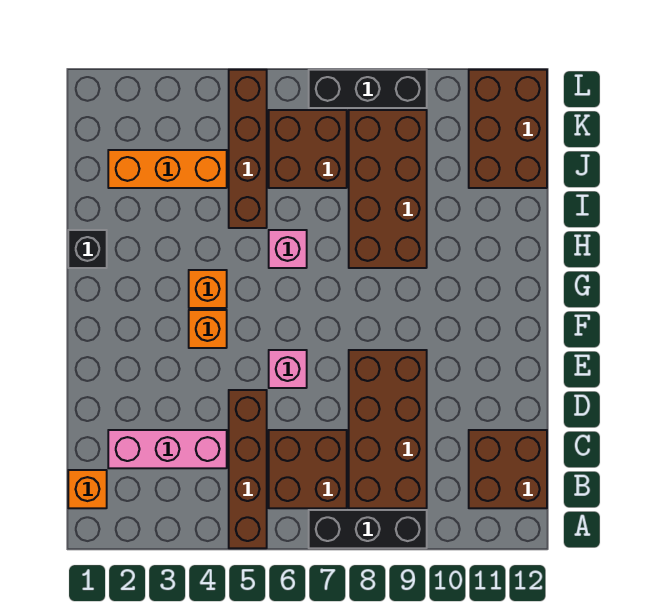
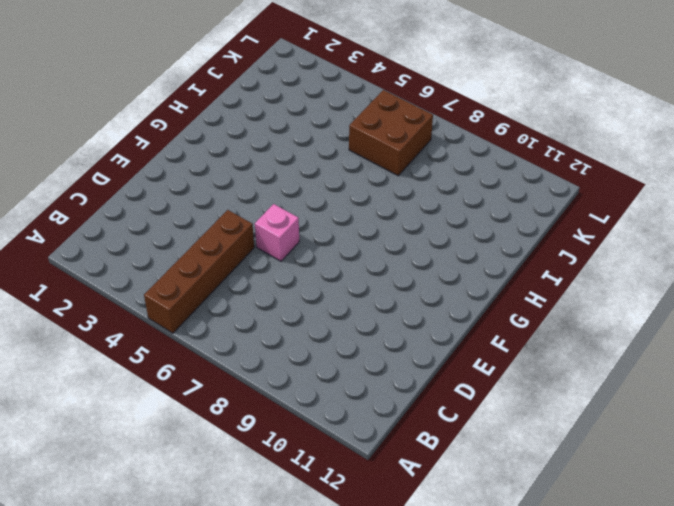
none -> black 1x3 brick [309,510,427,548]
none -> orange 1x1 brick [68,470,107,508]
none -> brown 2x2 brick [269,430,347,508]

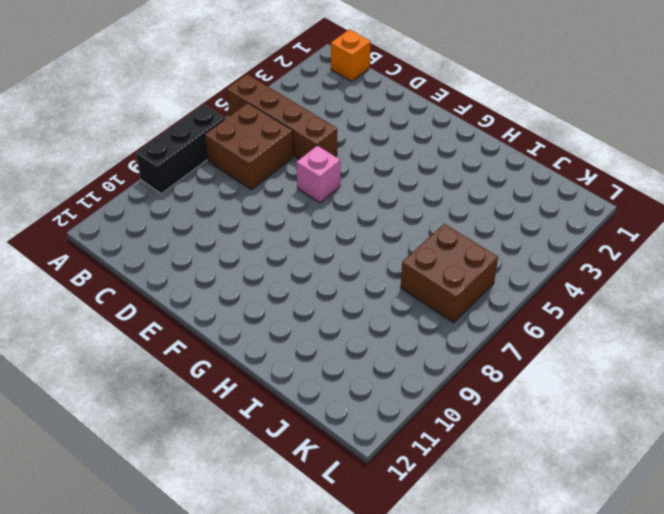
none -> brown 2x4 brick [349,350,427,508]
none -> brown 2x2 brick [469,430,547,508]
none -> pink 1x3 brick [108,430,227,468]

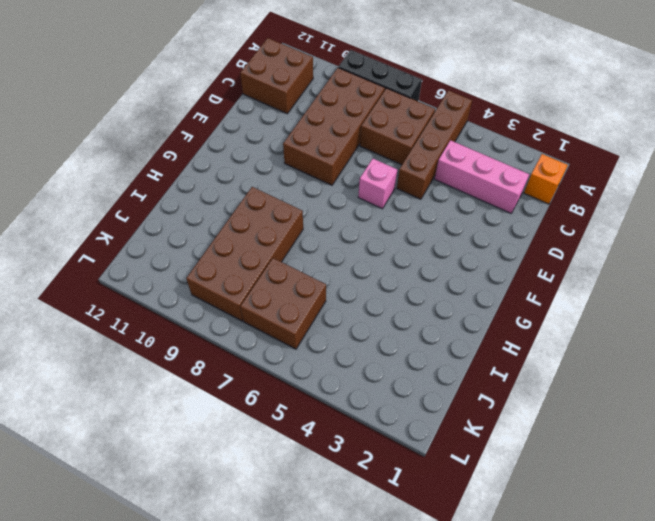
none -> orange 1x1 brick [189,310,227,348]
none -> orange 1x1 brick [189,270,227,308]
none -> black 1x1 brick [68,230,107,268]

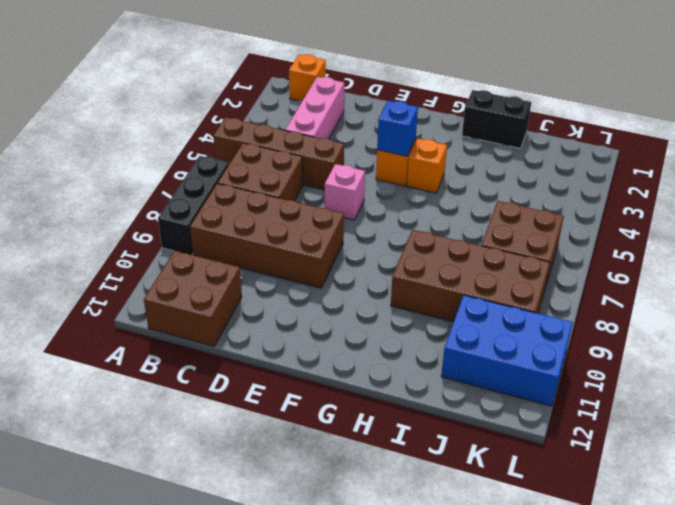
blue 1x1 brick [377,101,418,156] -> none
black 1x2 brick [462,90,531,148] -> black 1x1 brick [68,230,107,268]
blue 2x3 brick [441,295,573,406] -> brown 2x3 brick [469,70,547,188]
none -> pink 1x1 brick [269,230,307,268]
none -> brown 1x4 brick [229,70,267,228]
none -> orange 1x3 brick [108,150,227,188]

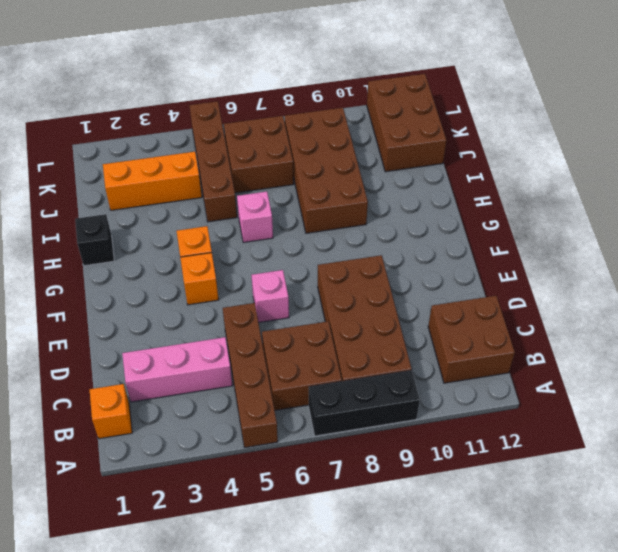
none -> black 1x3 brick [309,70,427,108]

